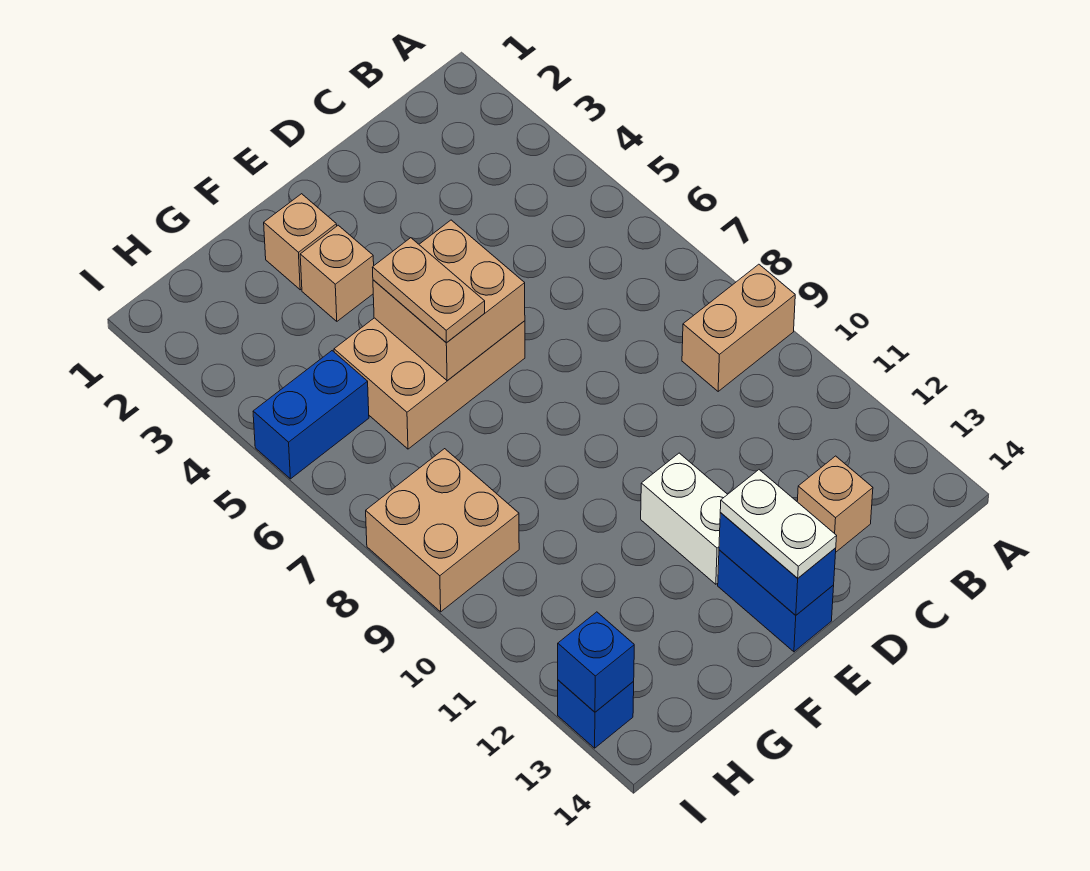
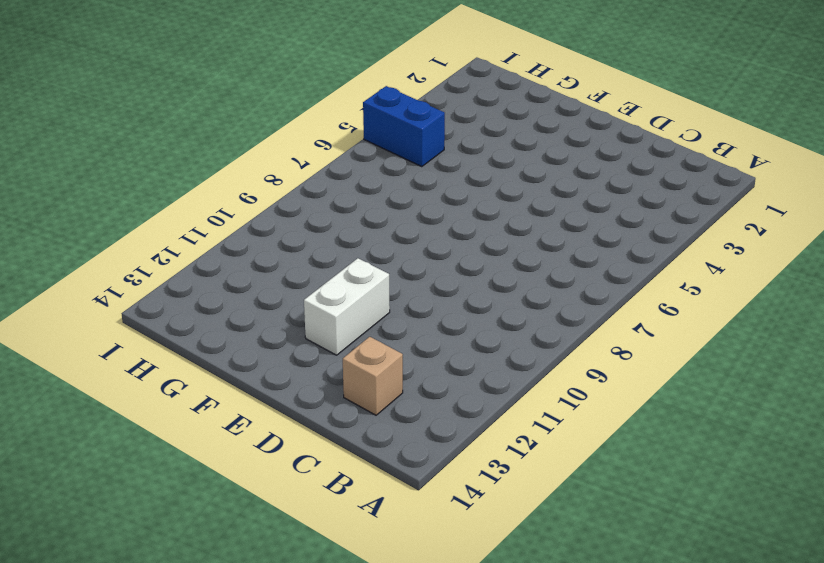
none -> tan 1x2 brick [682,264,795,391]
none -> tan 2x3 brick [334,318,525,449]
none -> blue 1x2 brick [718,550,834,652]

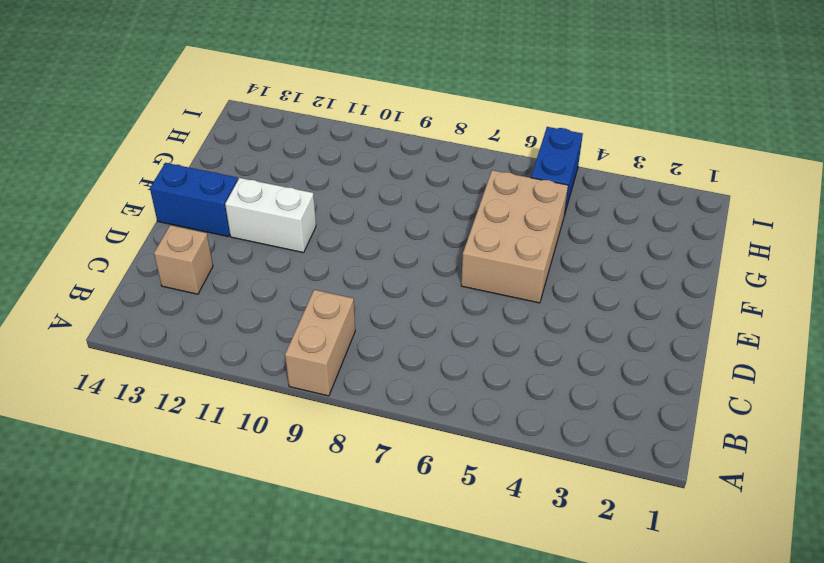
none -> tan 1x1 brick [264,194,337,290]
none -> tan 1x1 brick [300,225,374,321]
none -> tan 2x2 brick [366,449,519,612]

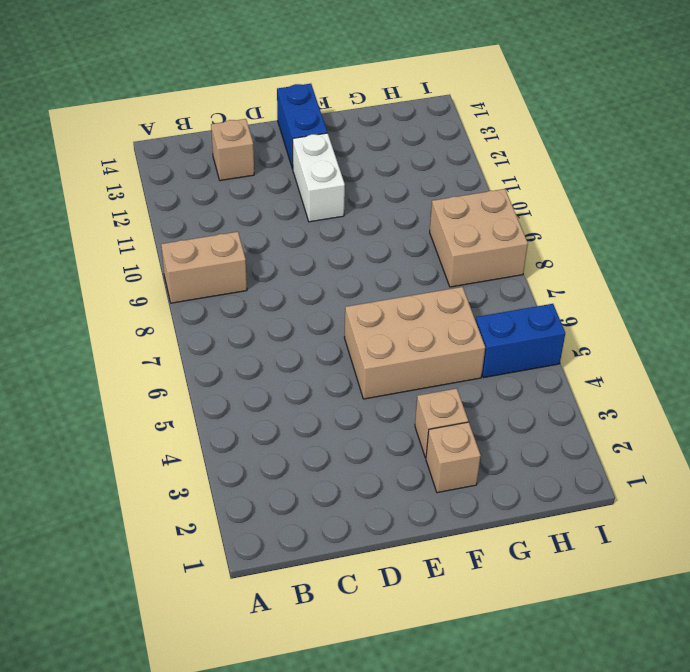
none -> blue 1x1 brick [558,680,634,748]
none -> tan 2x2 brick [373,220,525,381]
none -> blue 1x2 brick [719,513,836,615]

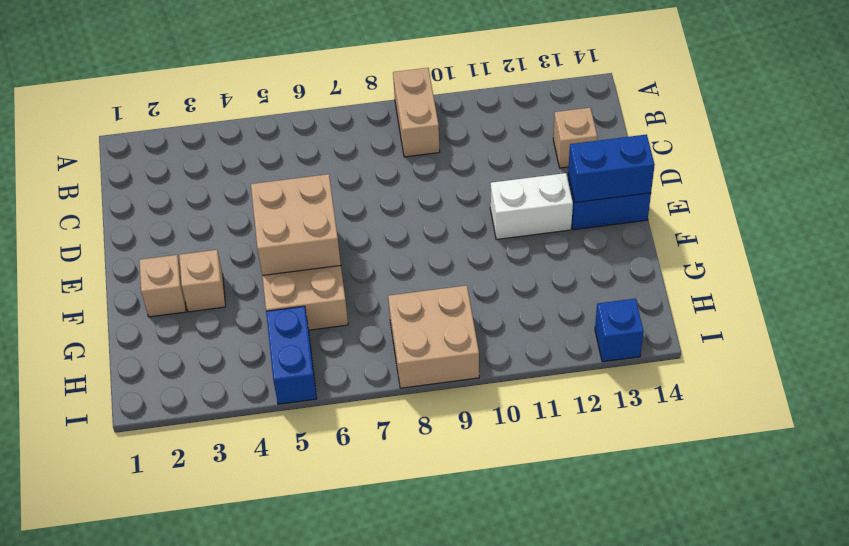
none -> blue 1x1 brick [558,612,634,712]
none -> white 1x2 plate [720,470,837,578]
none -> tan 1x2 plate [372,238,485,343]

